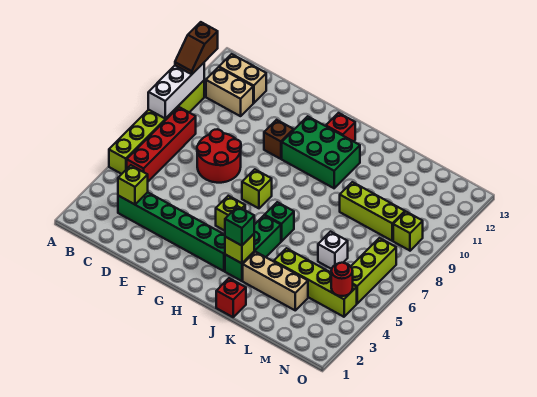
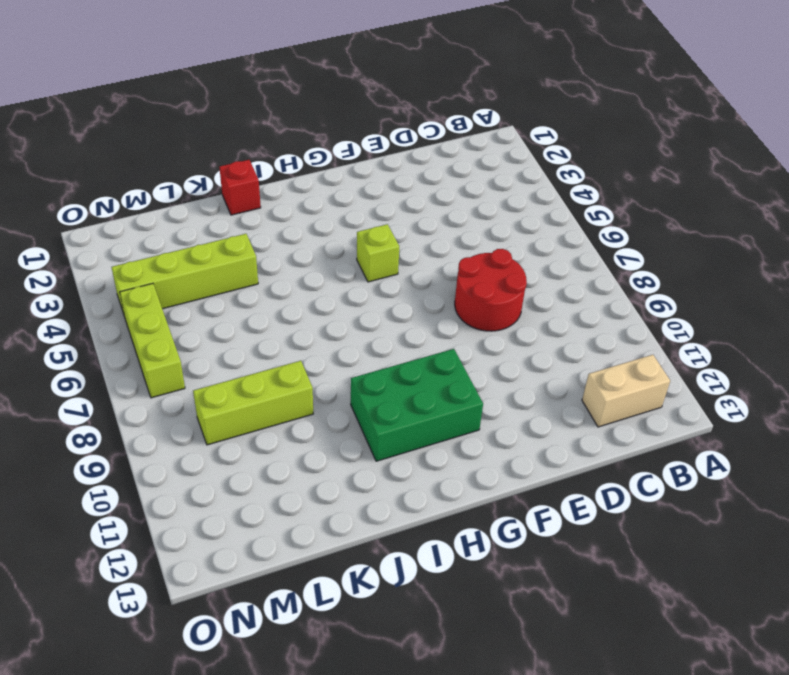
none -> lime 1x6 brick [109,81,204,174]
none -> red 1x4 brick [127,107,196,181]
none -> tan 1x2 brick [206,67,253,116]

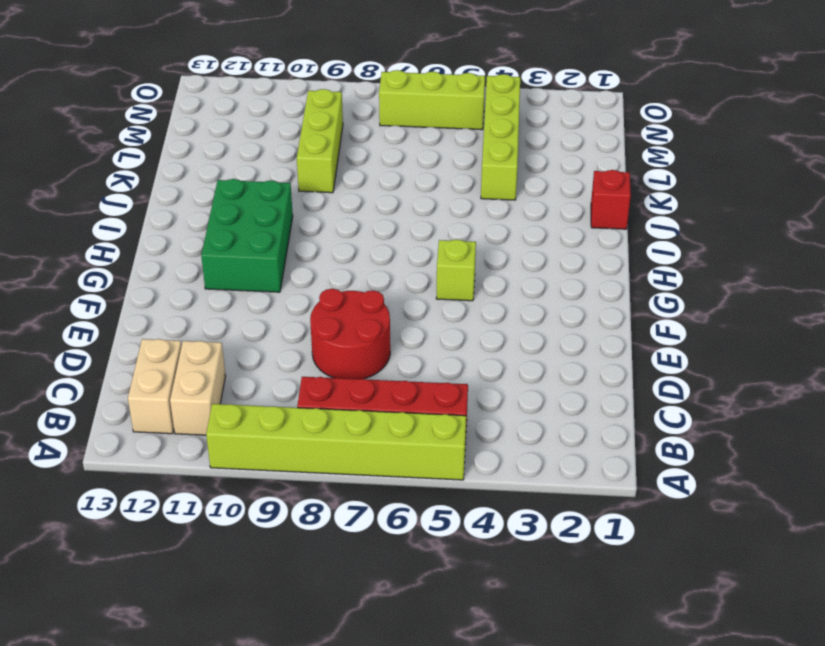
none -> green 1x6 brick [118,192,225,271]
none -> brown 1x1 brick [264,120,293,159]
none -> lime 1x1 brick [242,169,272,208]

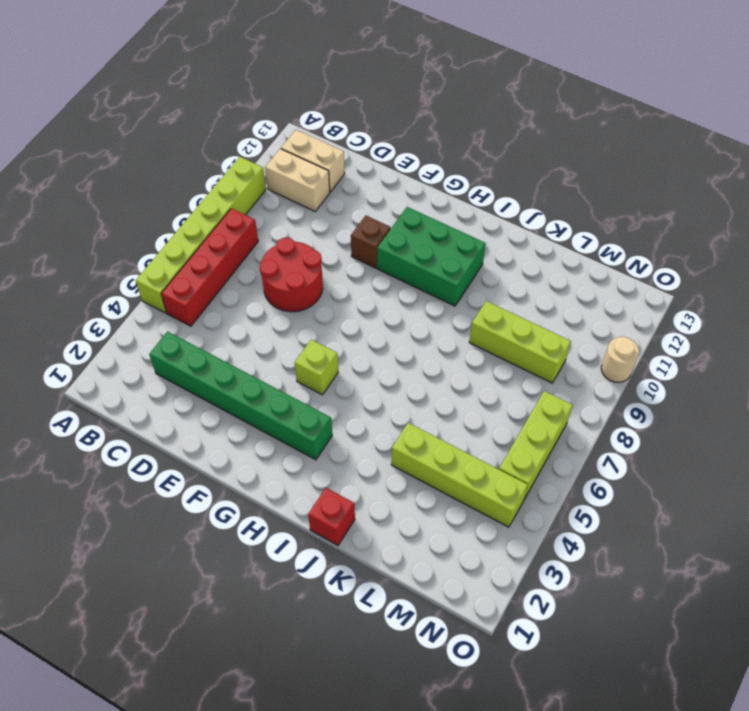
tan 1x1 round brick [601,337,639,382] -> none
none -> lime 1x1 brick [242,169,272,208]
none -> red 1x1 brick [326,113,355,142]
none -> green 1x3 brick [225,215,281,281]

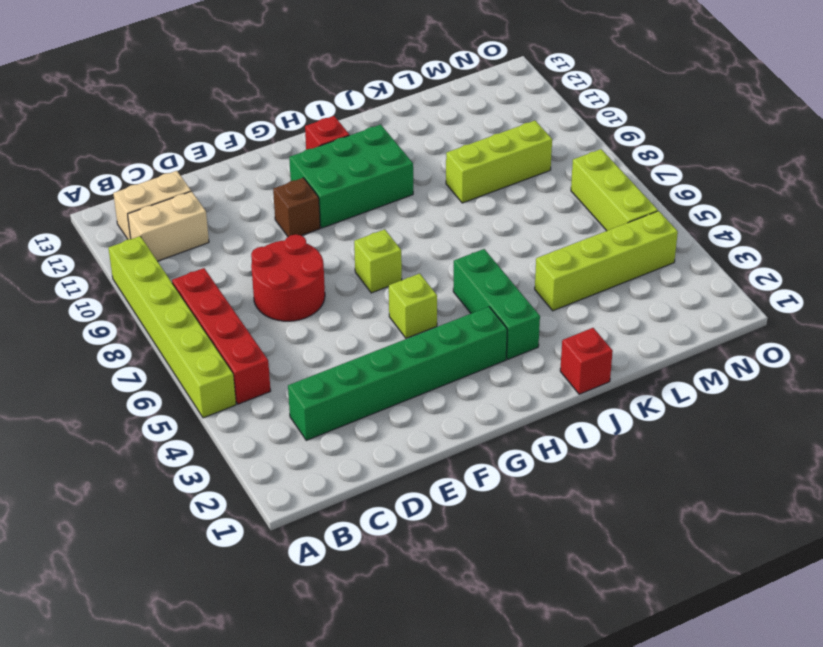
none -> green 1x1 brick [265,202,294,241]
none -> tan 1x3 brick [243,252,308,310]
none -> white 1x1 brick [318,232,348,269]

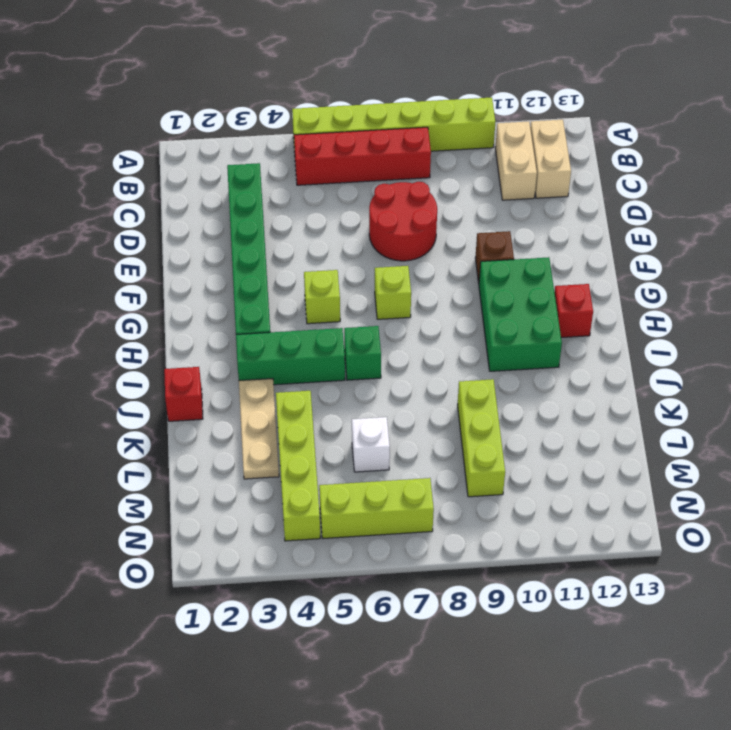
tan 1x3 plate [239,379,279,479] -> tan 1x3 brick [243,252,308,310]
none -> lime 1x1 brick [393,212,423,251]
none -> white 1x3 brick [148,63,204,119]
none -> lime 1x1 brick [118,165,148,204]

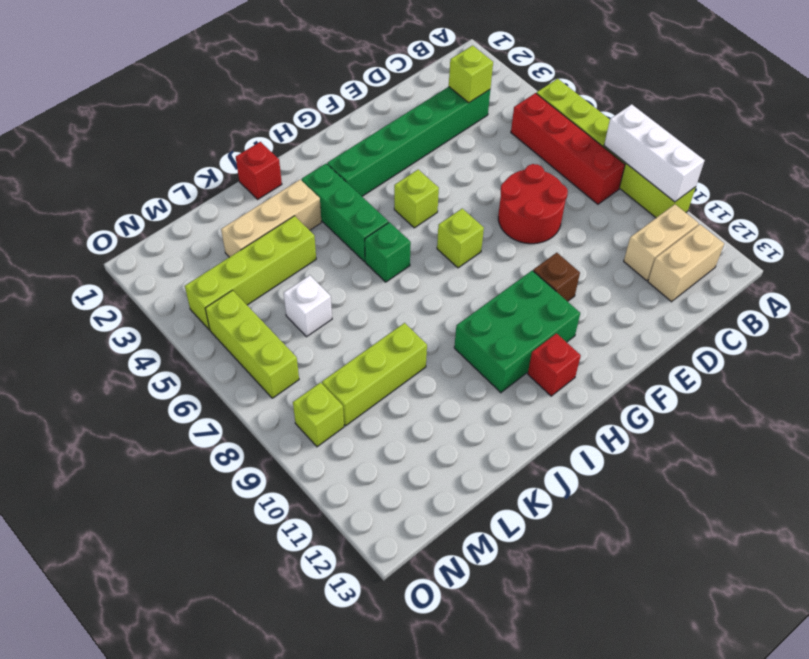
none -> lime 1x1 brick [225,234,254,263]
none -> red 1x1 round brick [331,263,353,296]
none -> brown 1x2 slope [175,22,218,74]

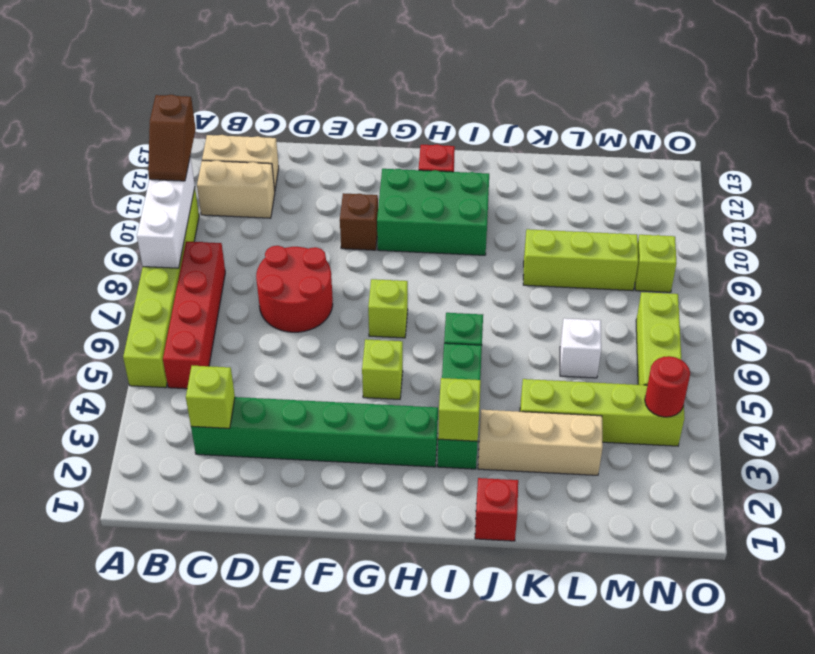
none -> green 1x1 brick [225,206,254,246]

